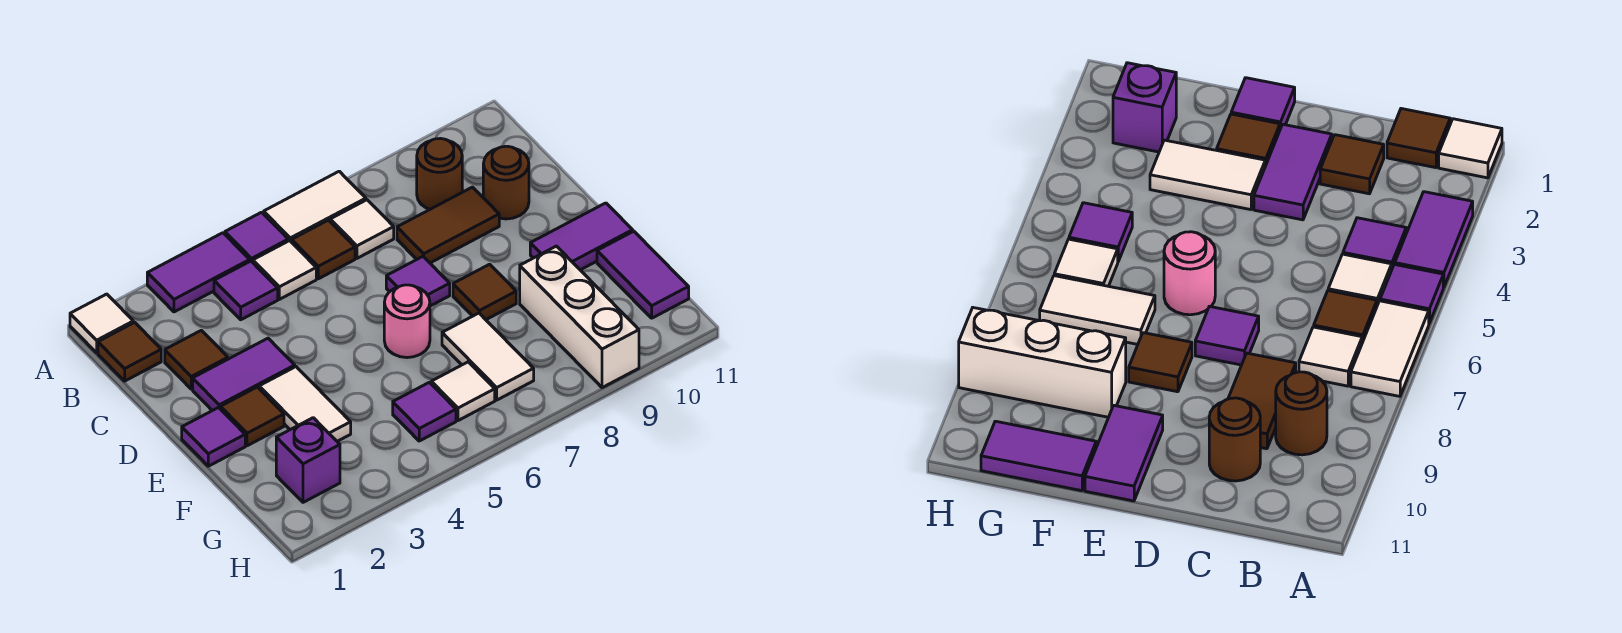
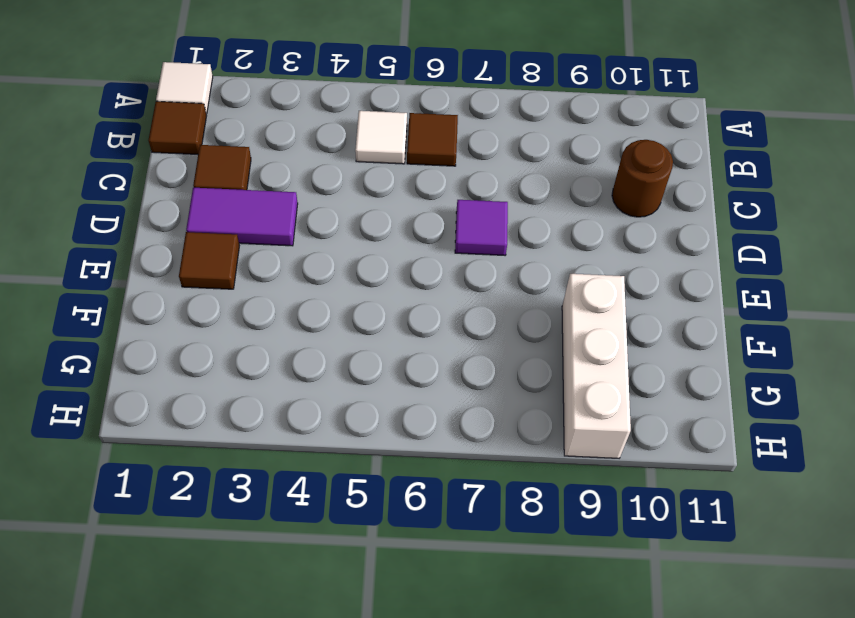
none -> purple 1x2 tile [147,233,250,312]
none -> purple 1x1 tile [225,212,288,262]
none -> white 1x2 tile [264,171,366,242]

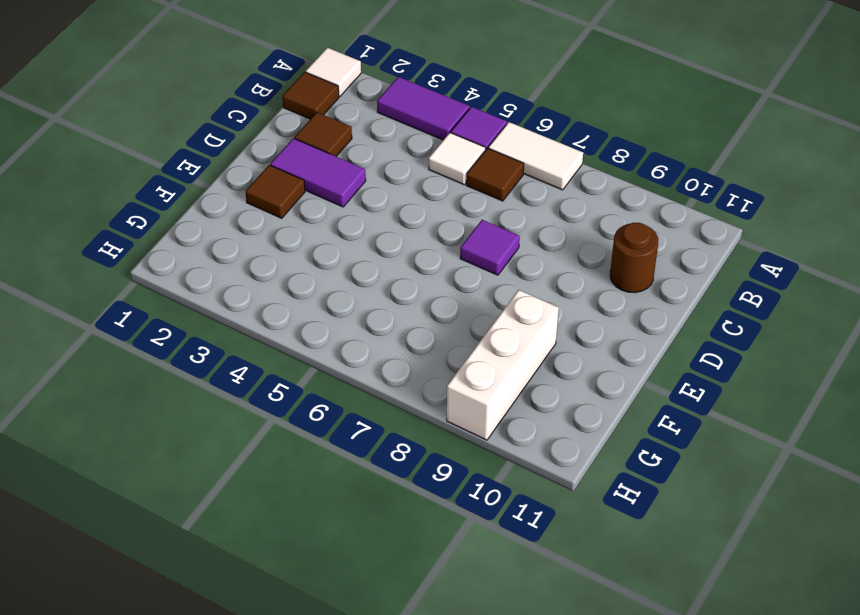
none -> purple 1x1 tile [214,261,278,320]
none -> white 1x1 tile [330,200,394,258]
none -> brown 1x1 round brick [417,138,462,209]

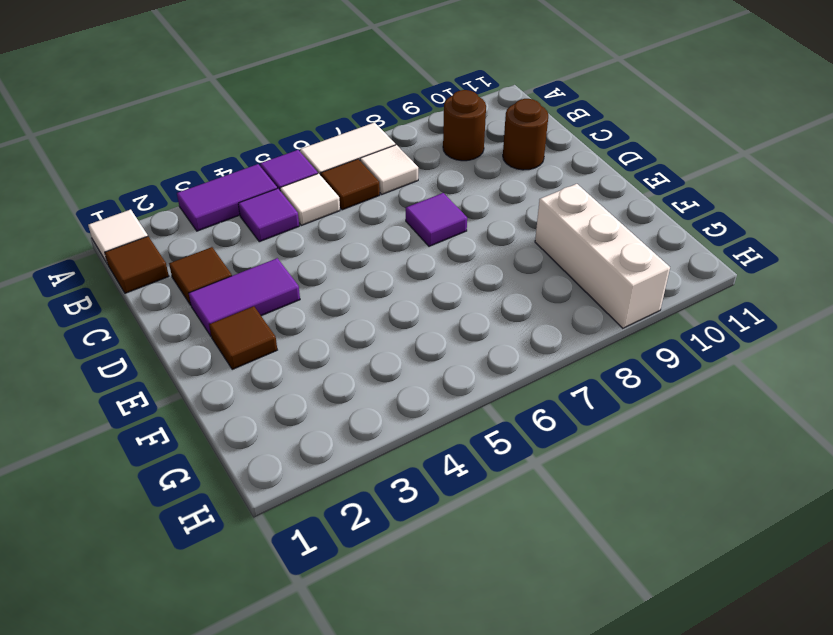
none -> brown 1x2 tile [397,187,499,263]
none -> purple 1x1 tile [182,408,245,466]
none -> white 1x2 tile [259,367,351,441]

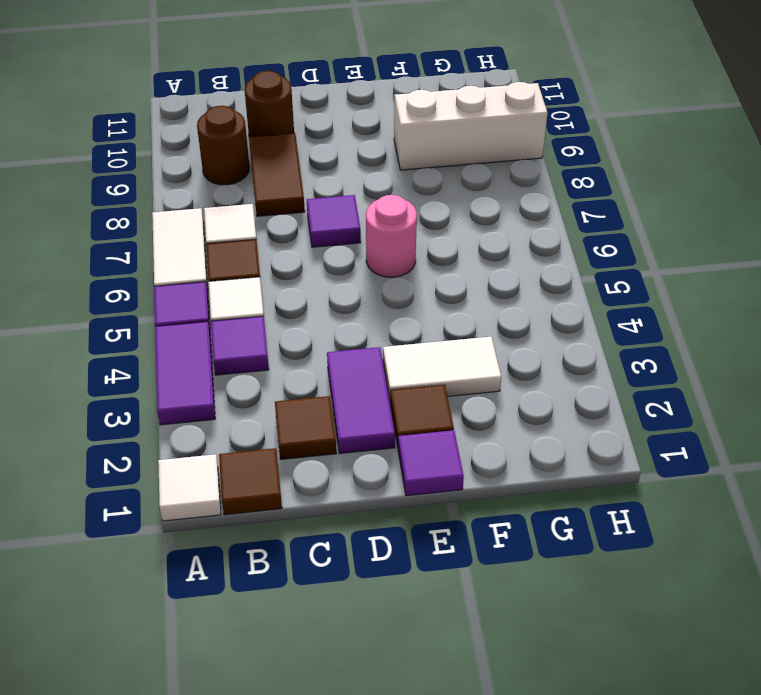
none -> brown 1x1 tile [453,264,516,320]
none -> purple 1x2 tile [530,203,633,270]
none -> white 1x2 tile [442,313,534,400]

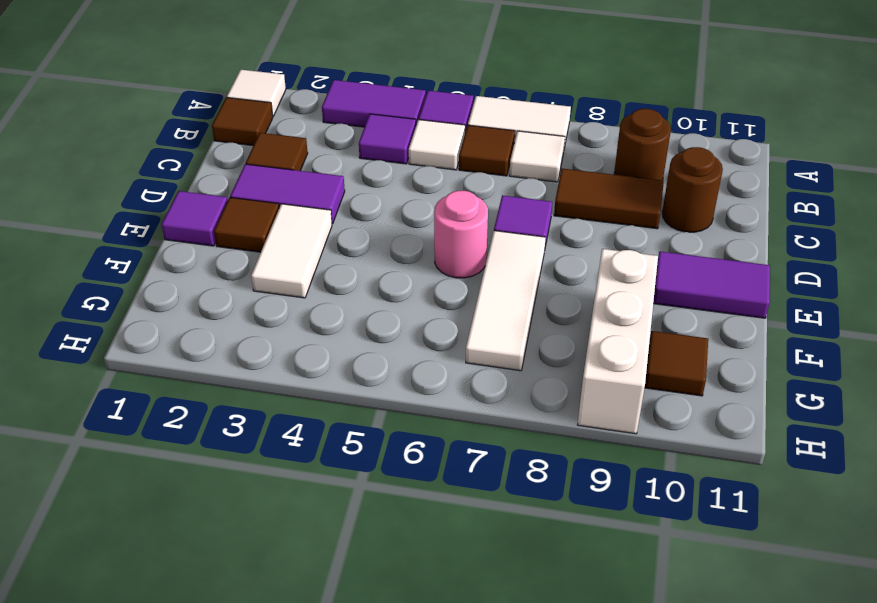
white 1x3 tile [466,231,546,371] -> white 1x2 tile [442,313,534,400]
brown 1x1 tile [645,331,708,396] -> brown 1x1 tile moved to [453,264,516,320]
none -> purple 1x2 tile [597,231,689,318]
none -> purple 1x1 brick [276,418,340,502]
none -> purple 1x1 tile [393,382,456,441]

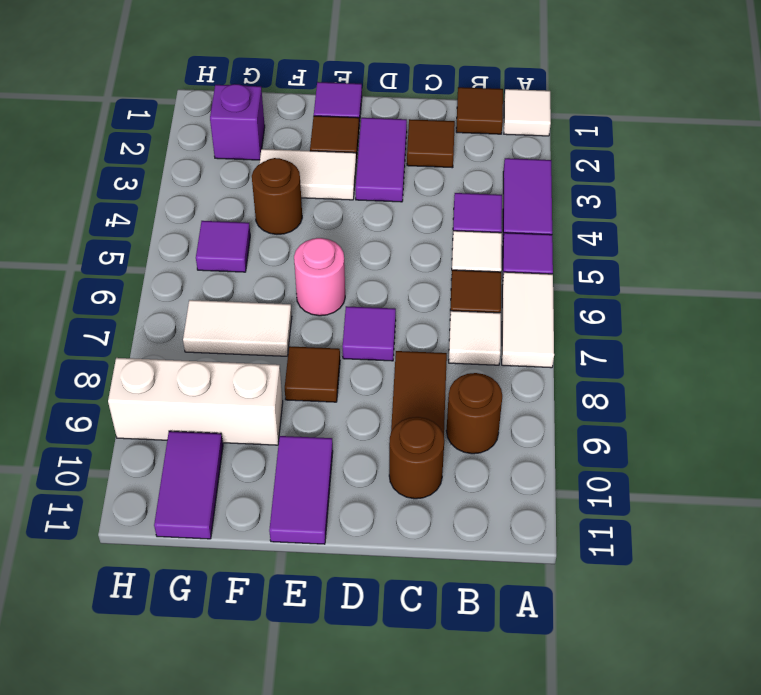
brown 1x1 round brick [252,158,302,234] -> none
purple 1x2 tile [154,431,223,539] -> purple 1x2 tile turned to [597,231,689,318]
none -> white 1x1 tile [431,362,495,421]

